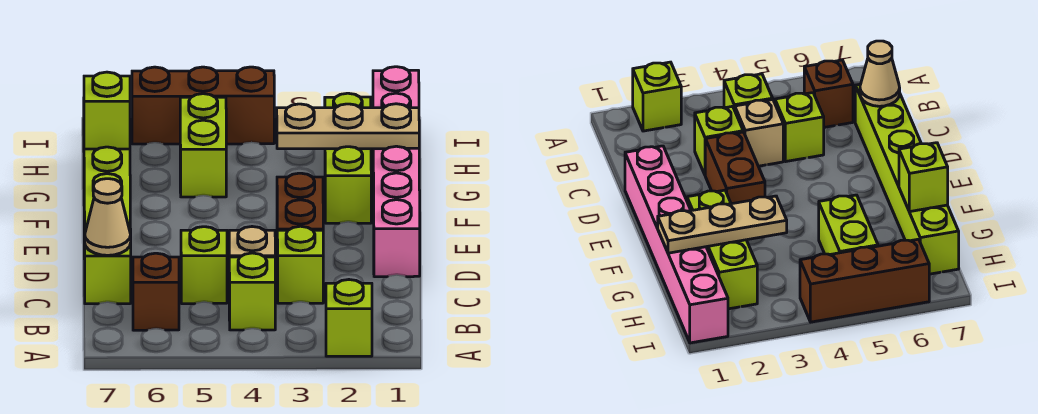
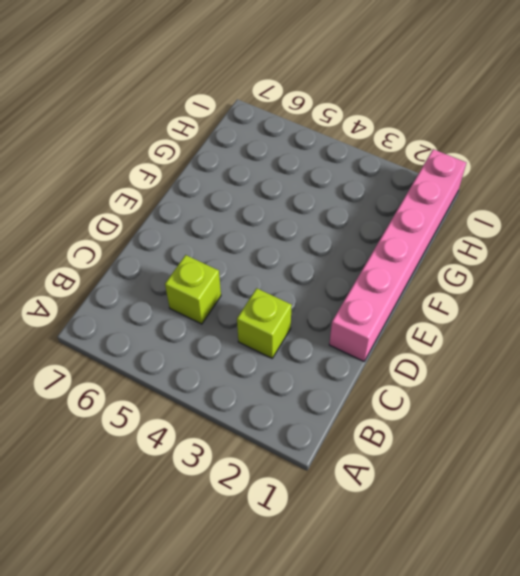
none -> lime 1x1 brick [326,280,372,356]
none -> lime 1x1 brick [229,253,275,330]
none -> brown 1x1 brick [133,253,179,330]

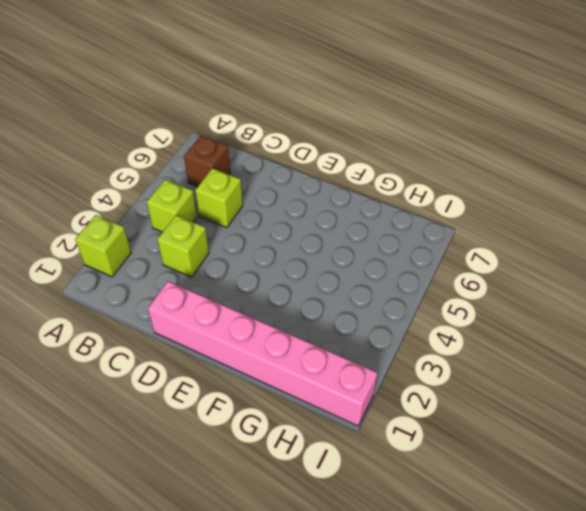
none -> tan 1x1 brick [229,227,275,257]
none -> lime 1x6 brick [84,147,131,304]
none -> brown 1x2 brick [277,173,323,230]

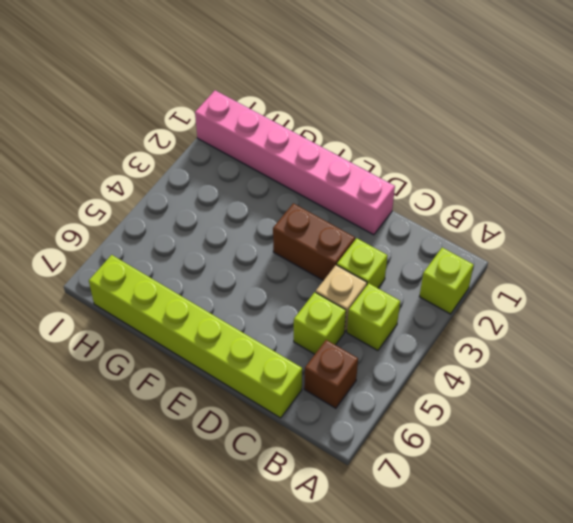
none -> lime 1x3 brick [325,93,371,223]
none -> lime 1x2 brick [180,94,226,197]
none -> brown 1x3 brick [132,67,274,144]

